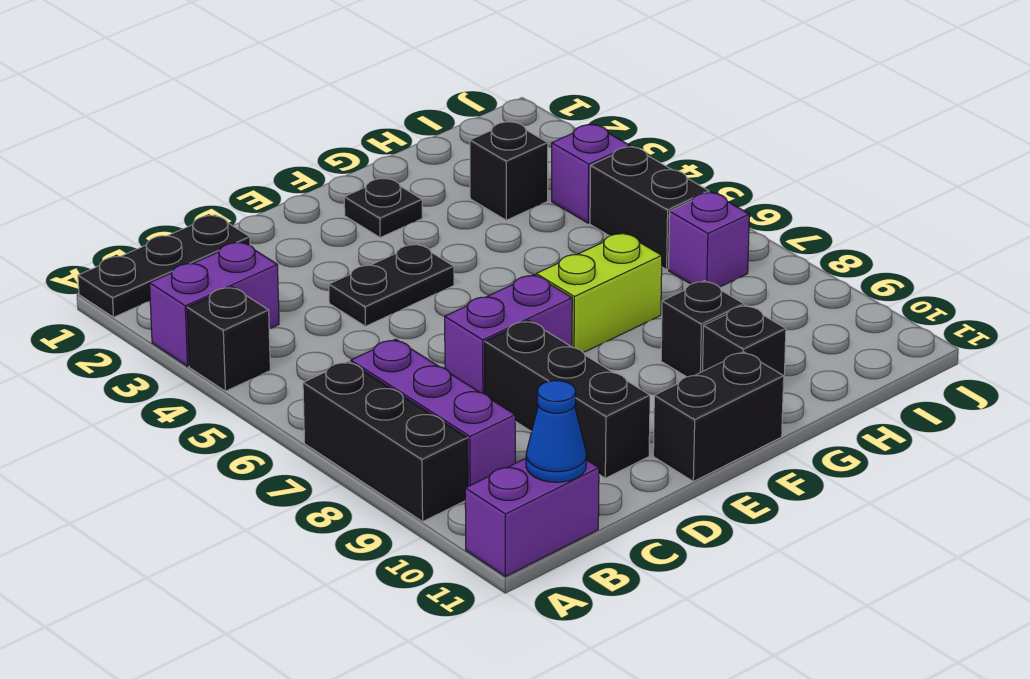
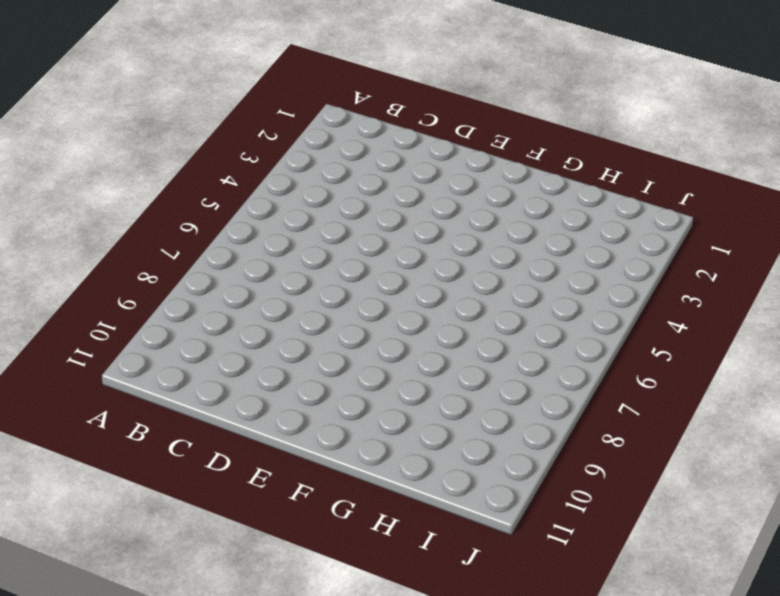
none -> black 1x3 plate [78,215,250,317]
none -> purple 1x2 brick [150,242,279,366]
none -> black 1x1 brick [187,287,270,391]

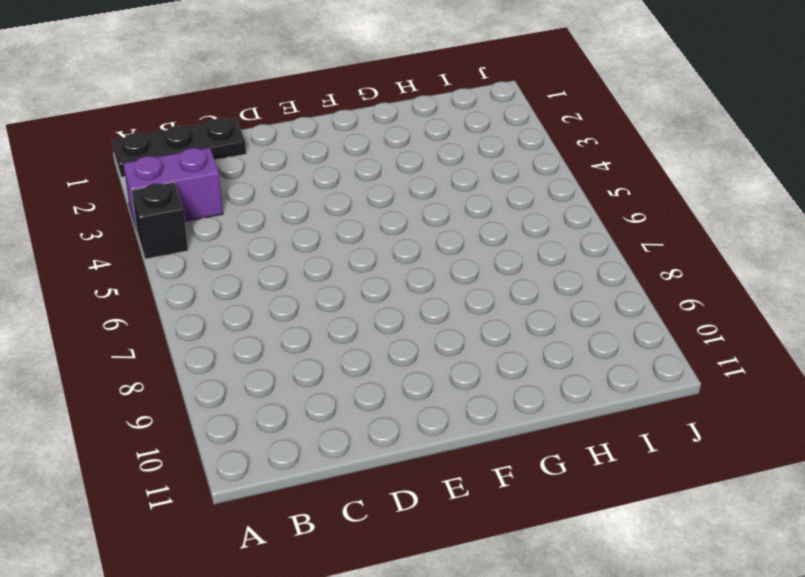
none -> black 1x3 brick [303,361,468,522]
none -> purple 1x2 brick [465,459,599,576]
none -> purple 1x3 brick [351,339,515,486]

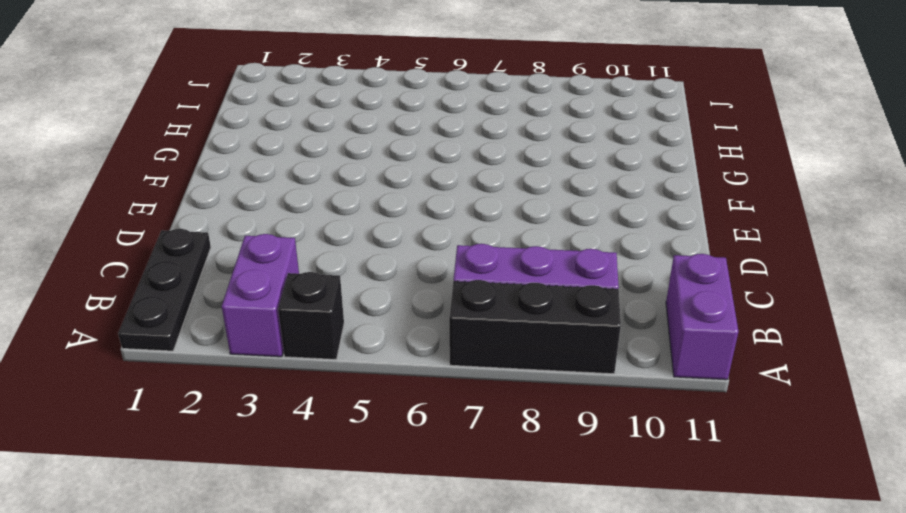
none -> black 1x2 plate [329,244,454,326]
none -> purple 1x2 brick [445,275,572,394]
none -> black 1x3 brick [485,321,650,478]

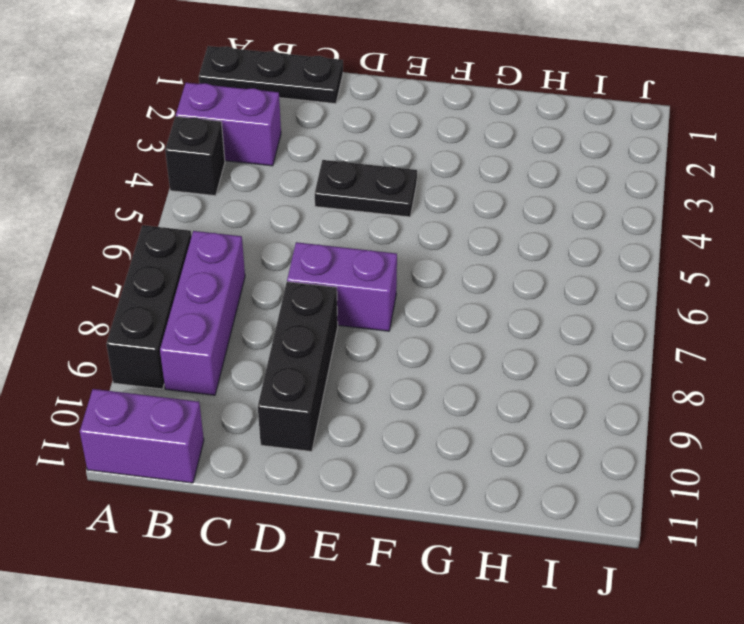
none -> black 1x2 brick [653,352,784,481]
none -> black 1x1 plate [344,178,422,238]
none -> lime 1x2 brick [536,233,662,353]

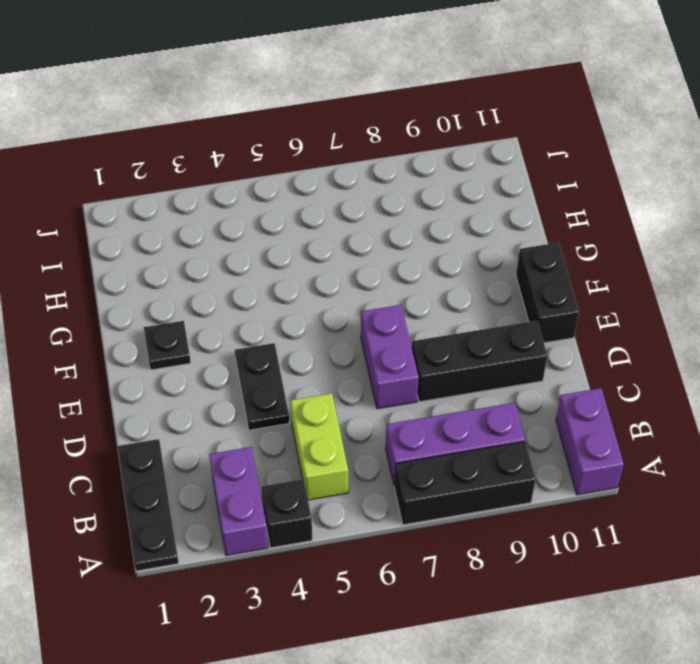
lime 1x2 brick [291,393,348,500] -> lime 1x2 brick moved to [536,233,662,353]
none -> black 1x1 brick [661,281,744,377]
none -> black 1x1 brick [703,305,786,390]
none -> black 1x1 brick [470,122,548,220]

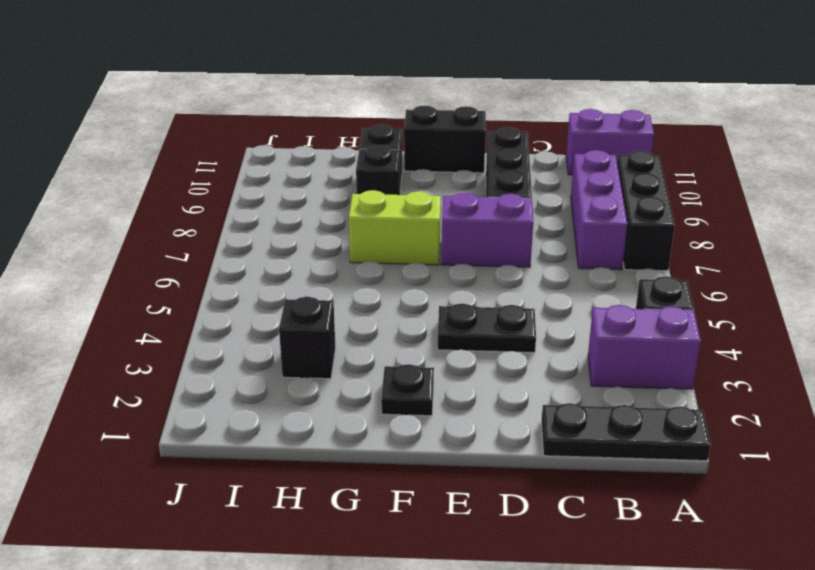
none -> purple 1x1 brick [552,125,630,223]
none -> black 1x2 brick [590,147,709,269]
none -> purple 1x1 brick [669,192,749,287]

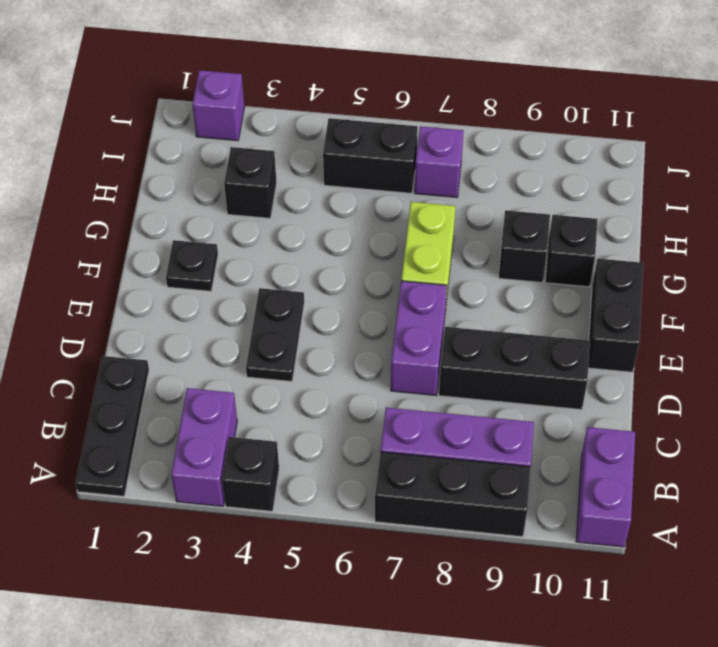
purple 1x1 brick [192,70,245,141] -> purple 1x1 brick moved to [552,125,630,223]
none -> blue 1x1 cone [526,381,586,482]

